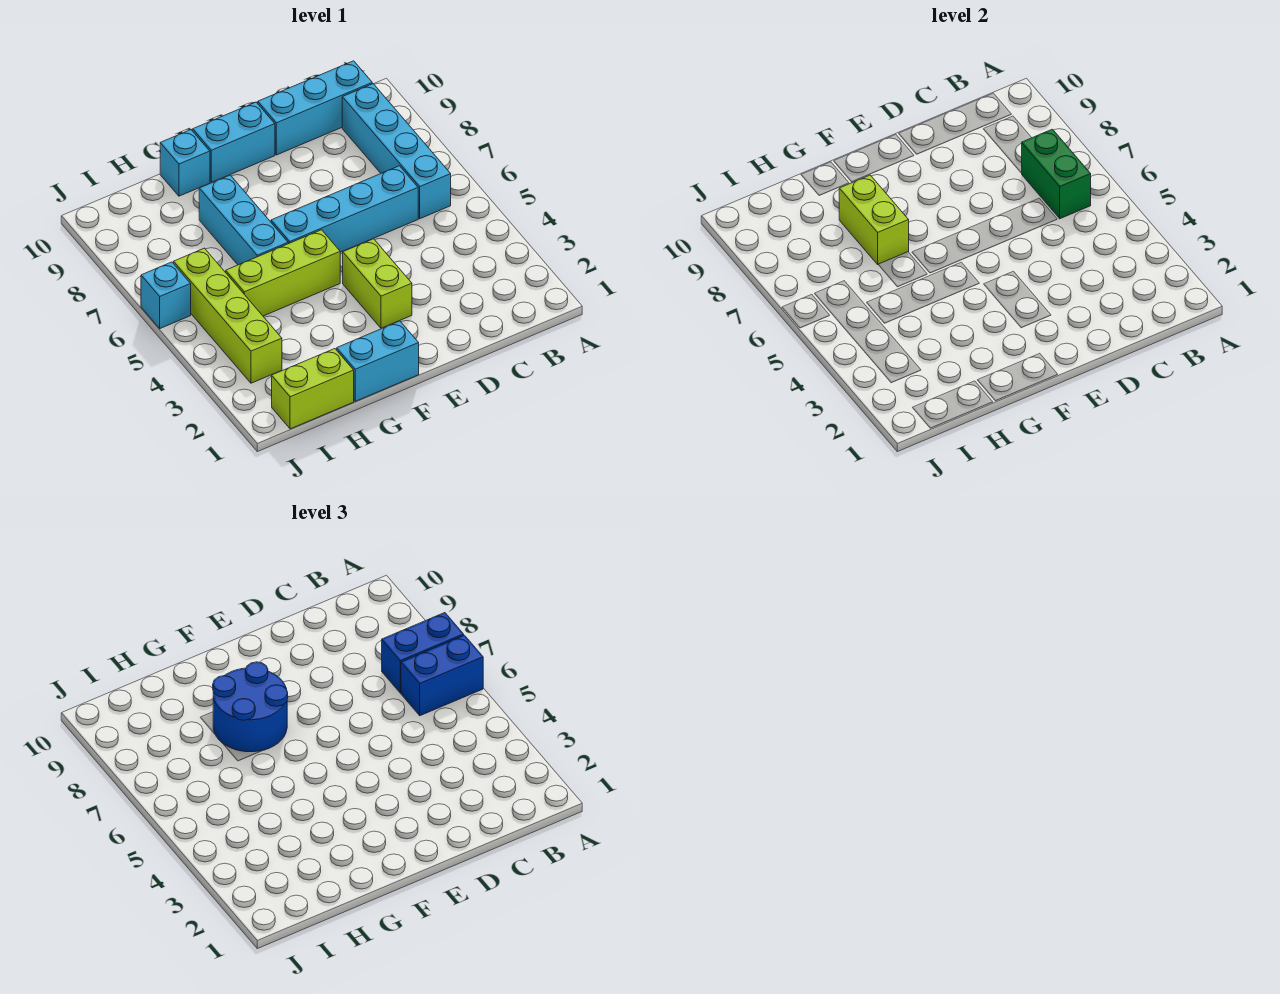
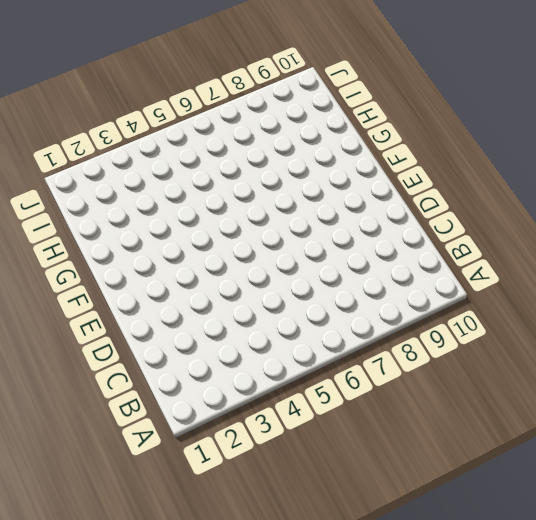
none -> cyan 1x4 brick [342,84,451,219]
none -> cyan 1x3 brick [258,61,372,155]
none -> cyan 1x4 brick [271,166,418,252]

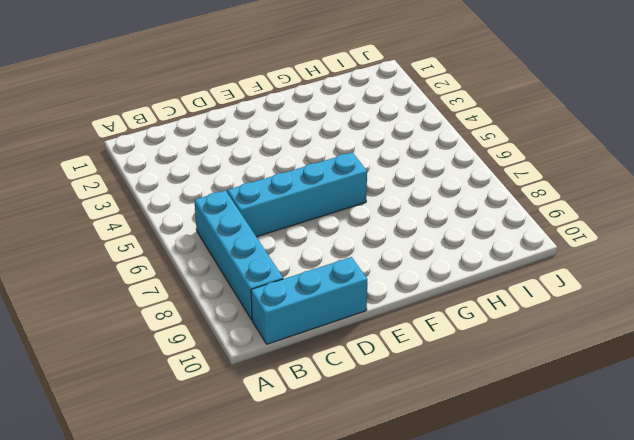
none -> lime 1x2 brick [343,239,412,328]
none -> cyan 1x2 brick [193,102,275,182]
none -> cyan 1x2 brick [337,321,419,401]

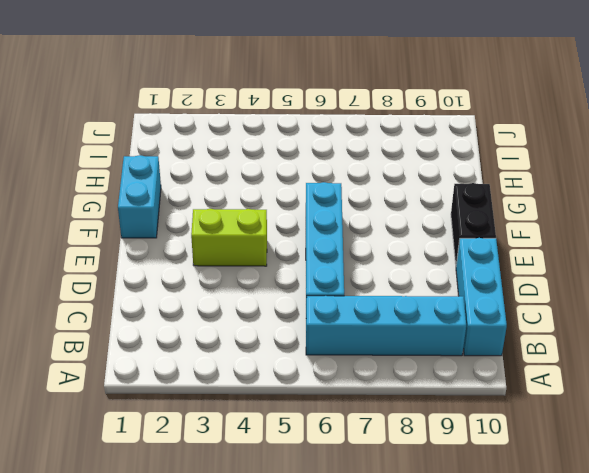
black 1x2 brick [451,183,496,264] -> cyan 1x2 brick [193,102,275,182]
none -> lime 1x3 brick [226,230,340,316]
none -> cyan 1x3 brick [199,175,288,265]
none -> cyan 1x1 brick [160,130,210,196]

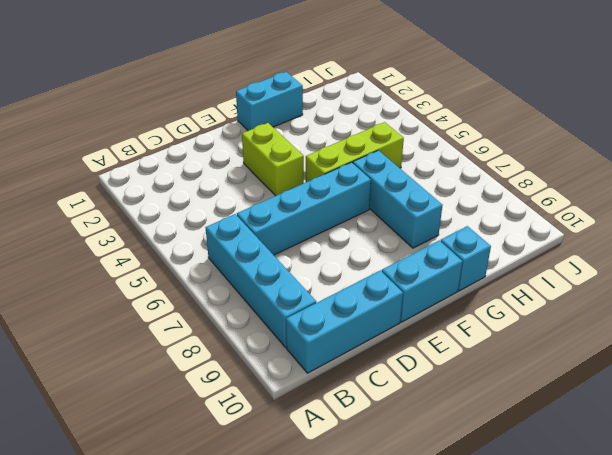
none -> lime 1x2 brick [272,349,354,429]
none -> lime 1x4 brick [174,248,282,383]
none -> cyan 1x1 brick [141,262,191,328]

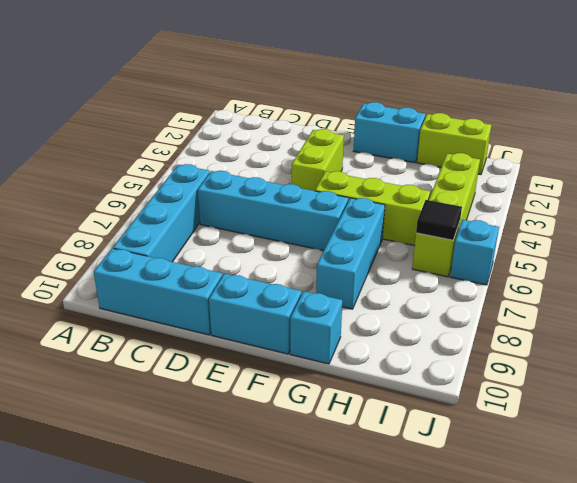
black 1x1 tile [416,200,462,240] -> none
none -> green 1x2 brick [1022,129,1091,219]
none -> lime 1x2 brick [839,175,909,264]
none -> blue 1x2 brick [401,635,483,716]

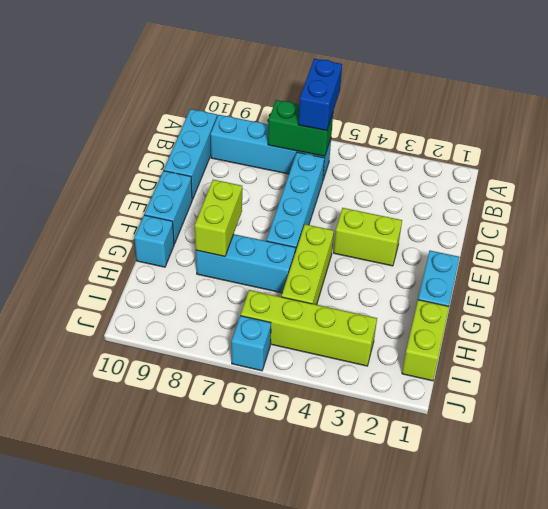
lime 1x2 brick [195,180,242,256] -> lime 1x2 brick turned to [839,175,909,264]
none -> blue 1x2 brick [382,613,464,693]
none -> blue 2x2 round brick [213,662,288,752]

